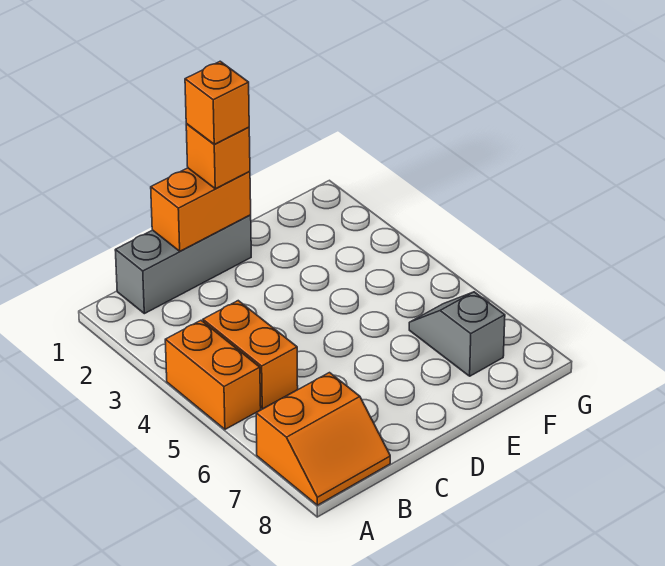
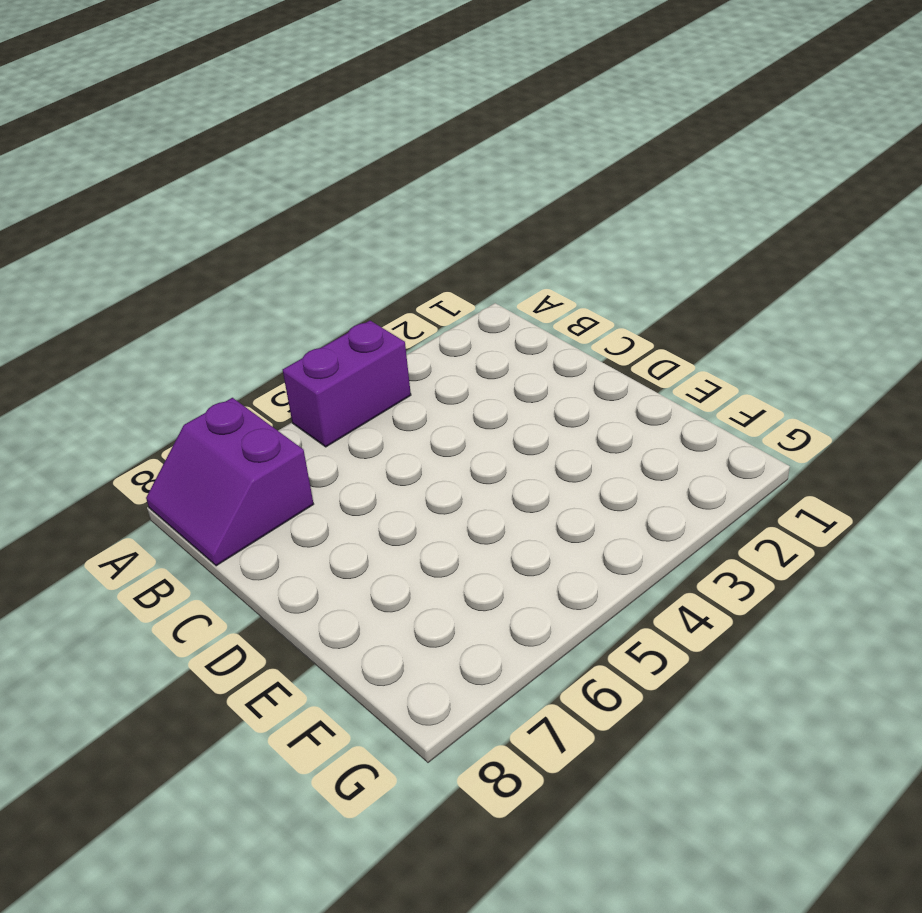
purple 1x2 brick [283,321,411,447] -> orange 1x2 brick [165,320,261,429]
purple 2x2 slope [146,398,313,566] -> orange 2x2 slope [256,373,390,505]
none -> grey 1x3 brick [115,215,251,314]
none -> orange 1x2 brick [203,301,298,409]

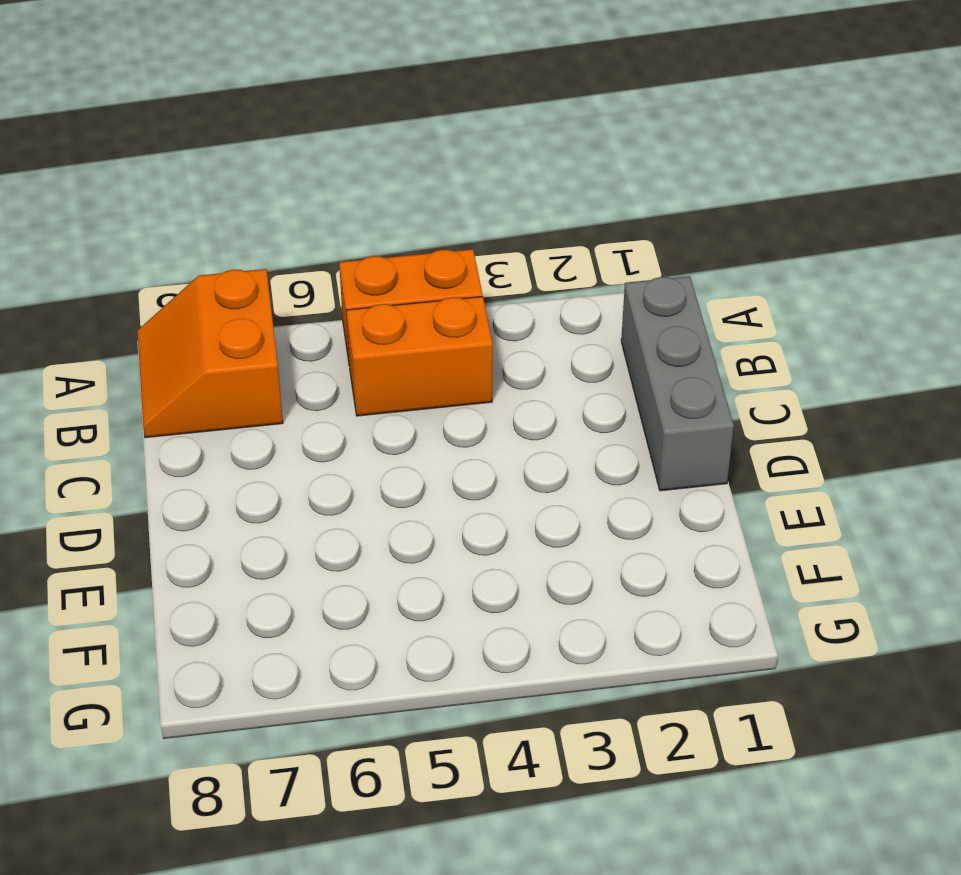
none -> grey 1x2 slope [409,292,505,376]
none -> orange 1x2 brick [151,168,251,251]

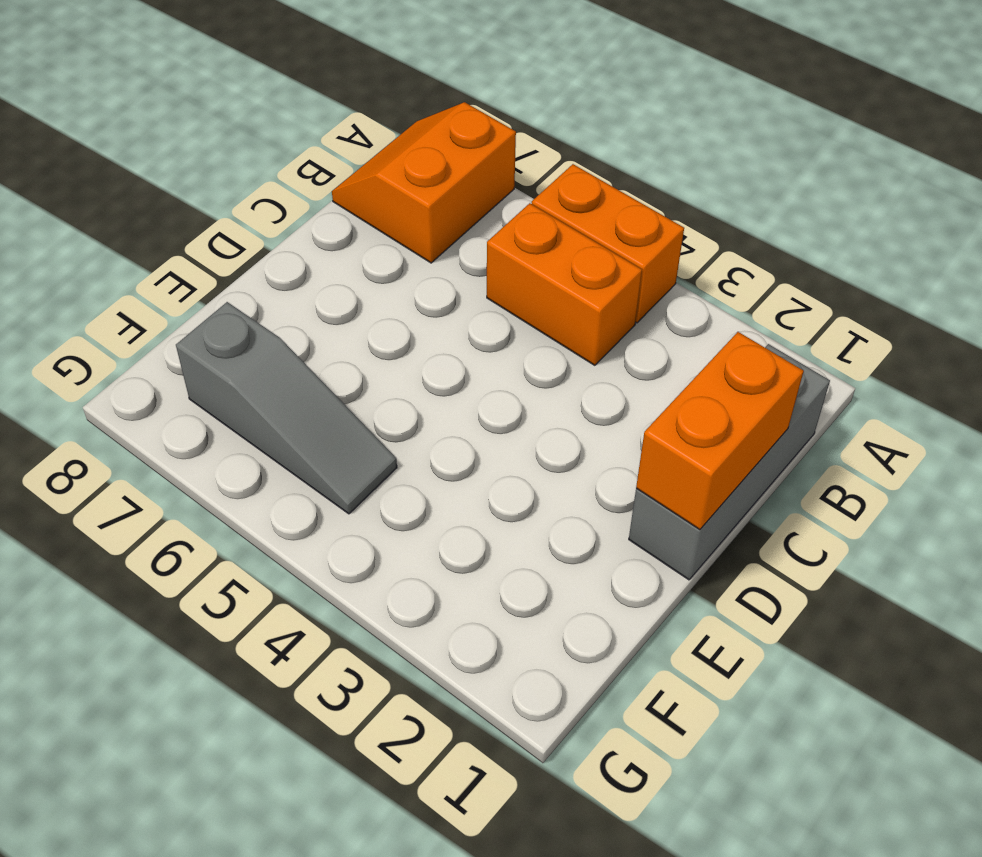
grey 1x3 slope [176,302,397,514] -> grey 1x2 slope [409,292,505,376]
none -> orange 1x1 brick [186,124,250,189]
none -> orange 1x1 brick [185,61,249,144]

